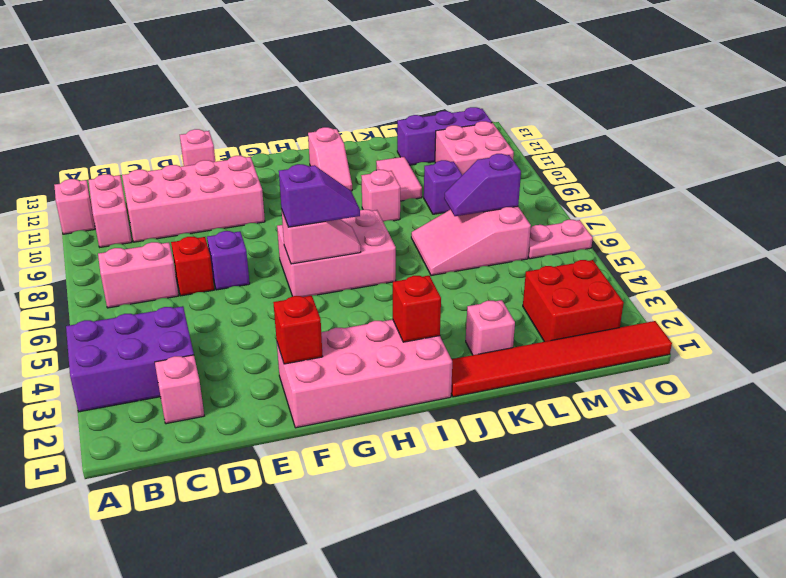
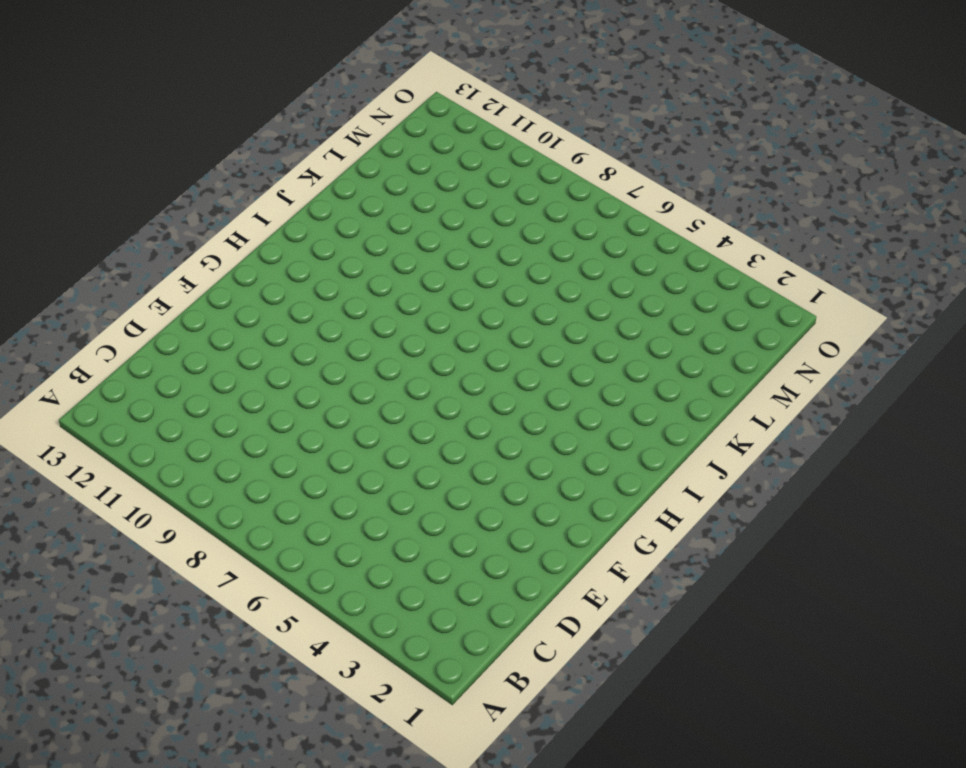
none -> purple 2x3 brick [66,306,194,412]
none -> pink 1x1 brick [54,179,95,234]
none -> pink 1x2 brick [98,242,178,308]

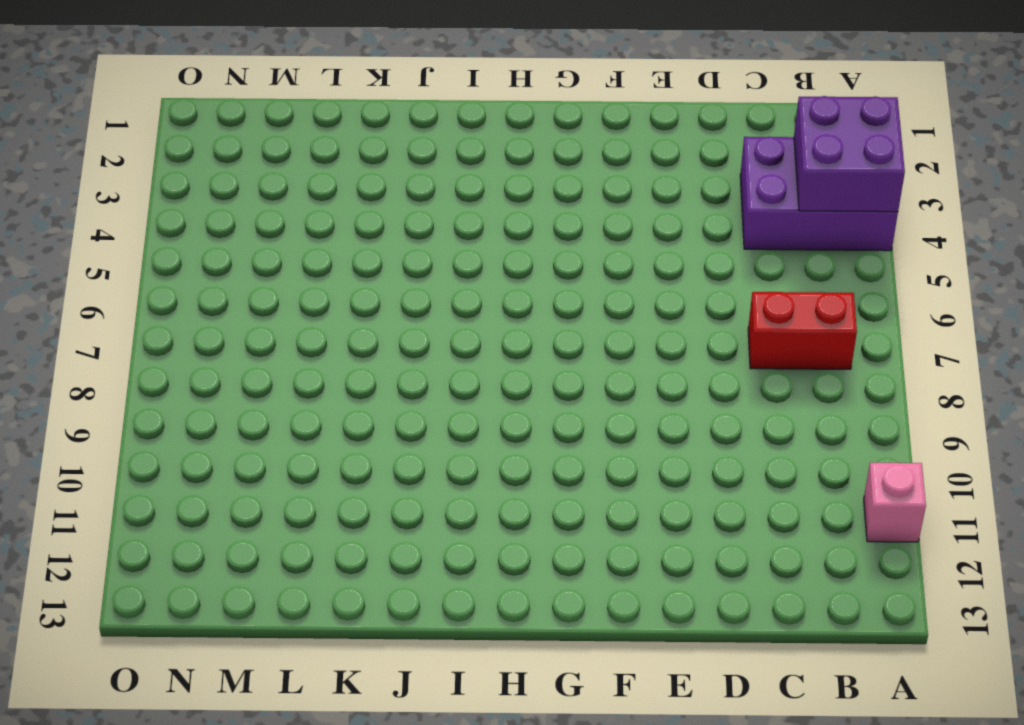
purple 2x2 brick [794,96,905,212] -> none
red 1x2 brick [748,292,857,369] -> pink 1x2 brick [98,242,178,308]
none -> pink 1x2 brick [89,174,132,247]
none -> pink 1x1 brick [155,355,204,424]
none -> pink 2x4 brick [122,156,265,242]

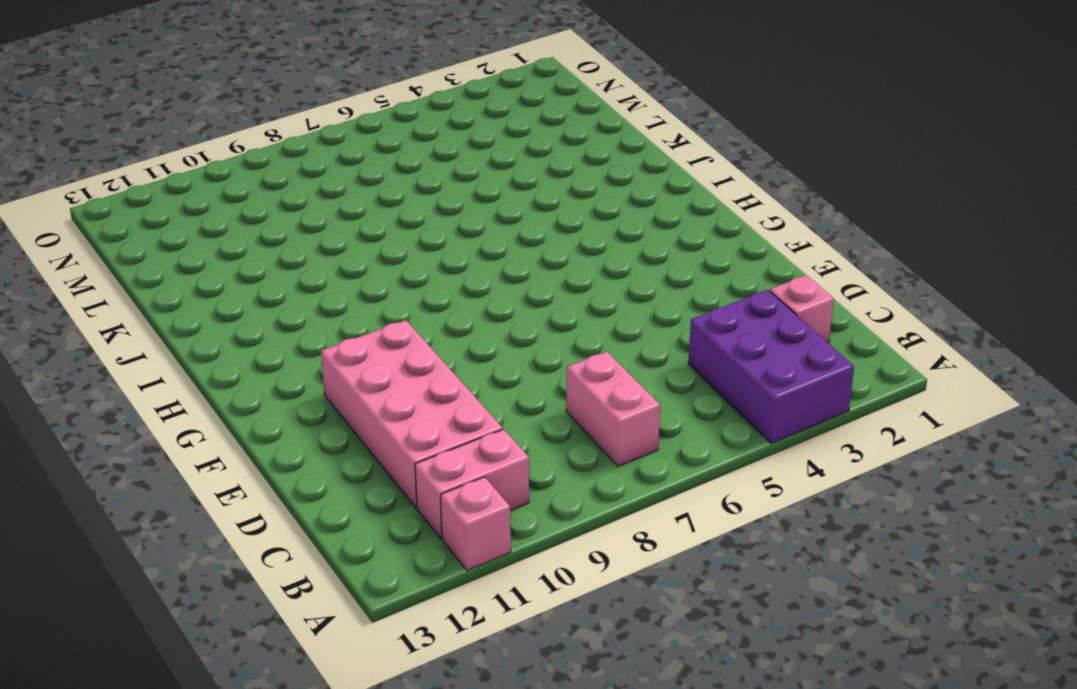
none -> red 1x1 brick [171,237,214,296]
none -> purple 1x1 brick [207,231,250,290]
none -> pink 1x1 brick [180,129,215,166]

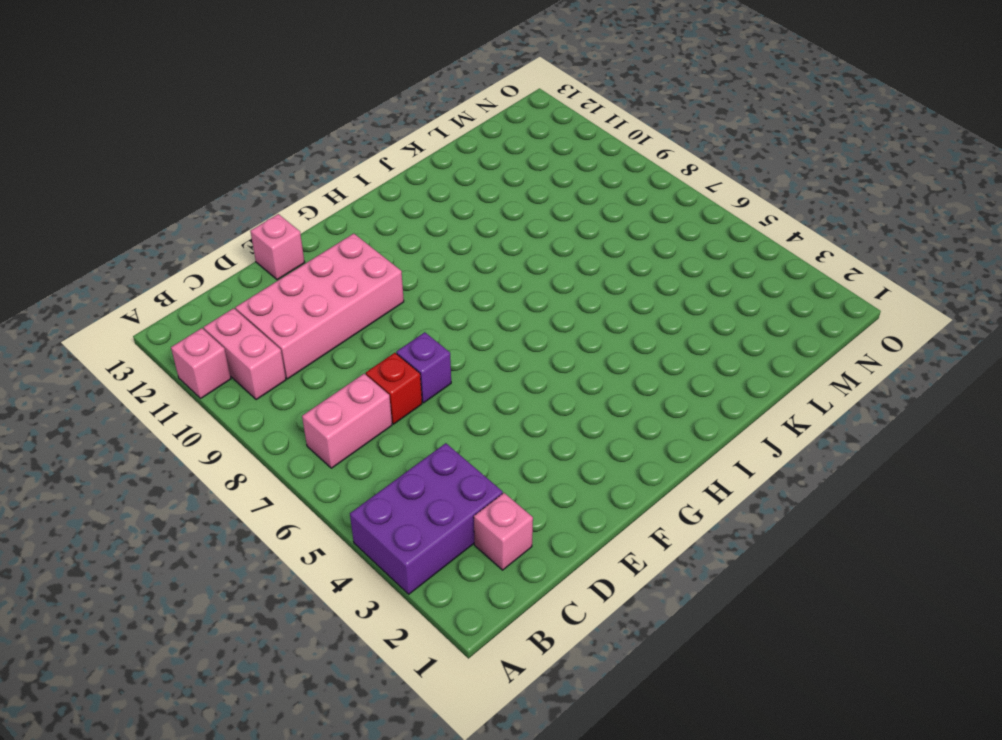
none -> pink 2x4 brick [277,320,452,428]
none -> pink 2x3 brick [277,210,396,297]
none -> pink 1x2 slope [308,127,352,191]

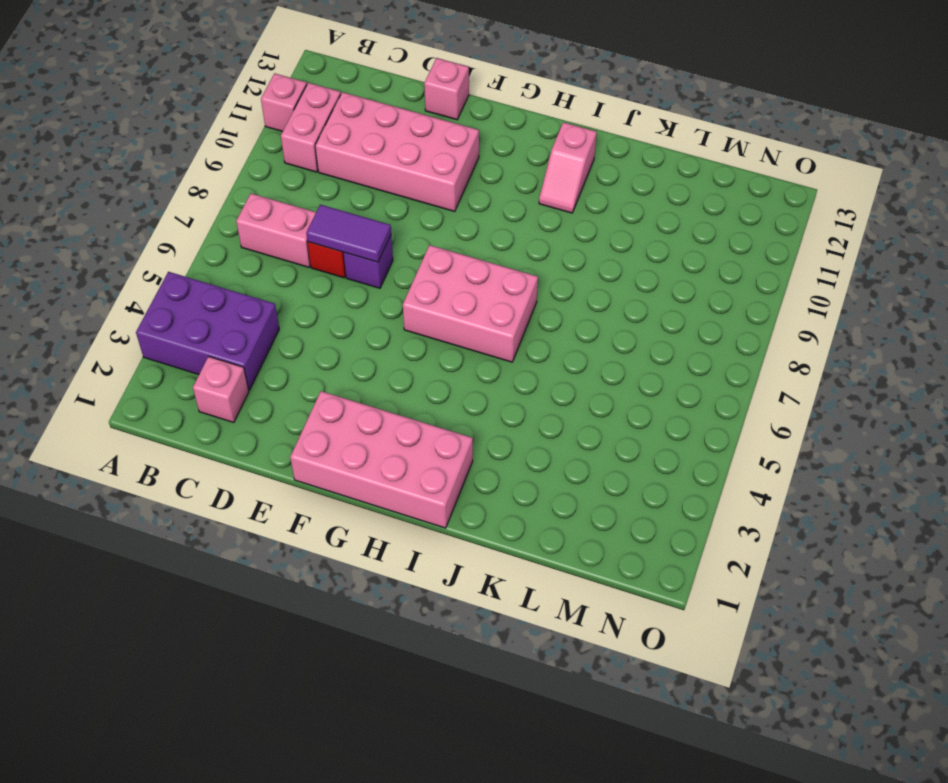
purple 1x2 tile [306,205,391,262] -> none
none -> red 1x6 tile [451,321,672,397]
none -> pink 1x1 brick [361,170,400,222]
none -> pink 1x1 brick [466,300,515,355]

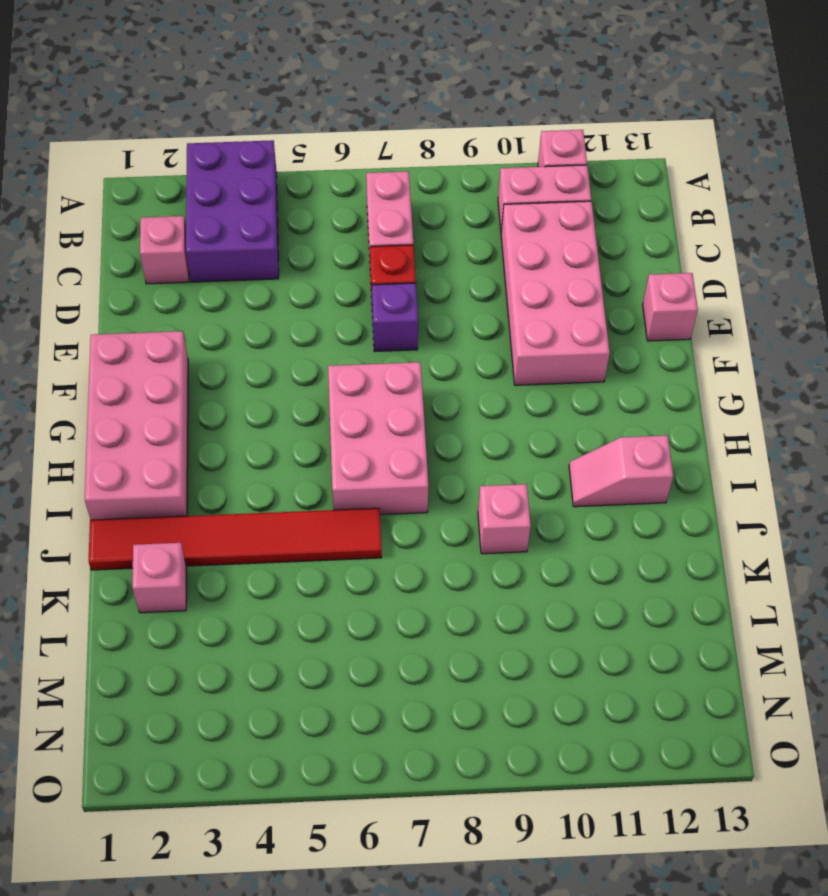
red 1x6 tile [89,508,382,570] -> red 1x6 tile turned to [451,321,672,397]
none -> pink 2x3 slope [411,206,531,276]
none -> pink 1x2 tile [376,157,422,201]
none -> purple 1x1 brick [424,160,462,214]

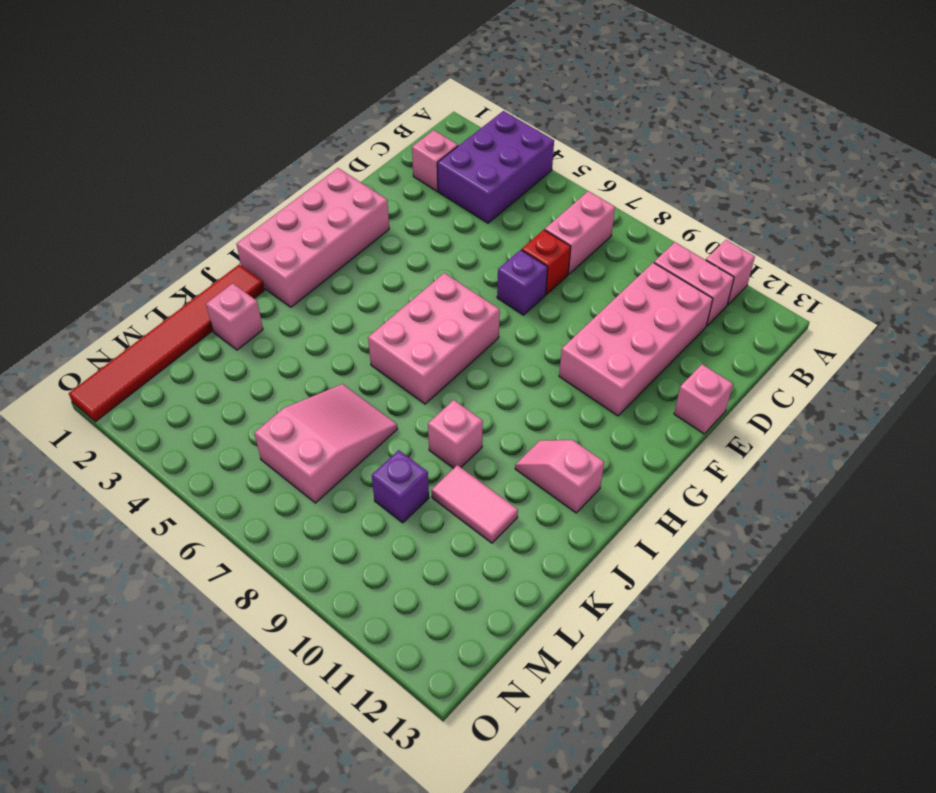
none -> purple 1x3 brick [397,107,492,165]
none -> red 2x2 brick [523,260,624,342]
none -> pink 2x2 brick [435,121,514,175]

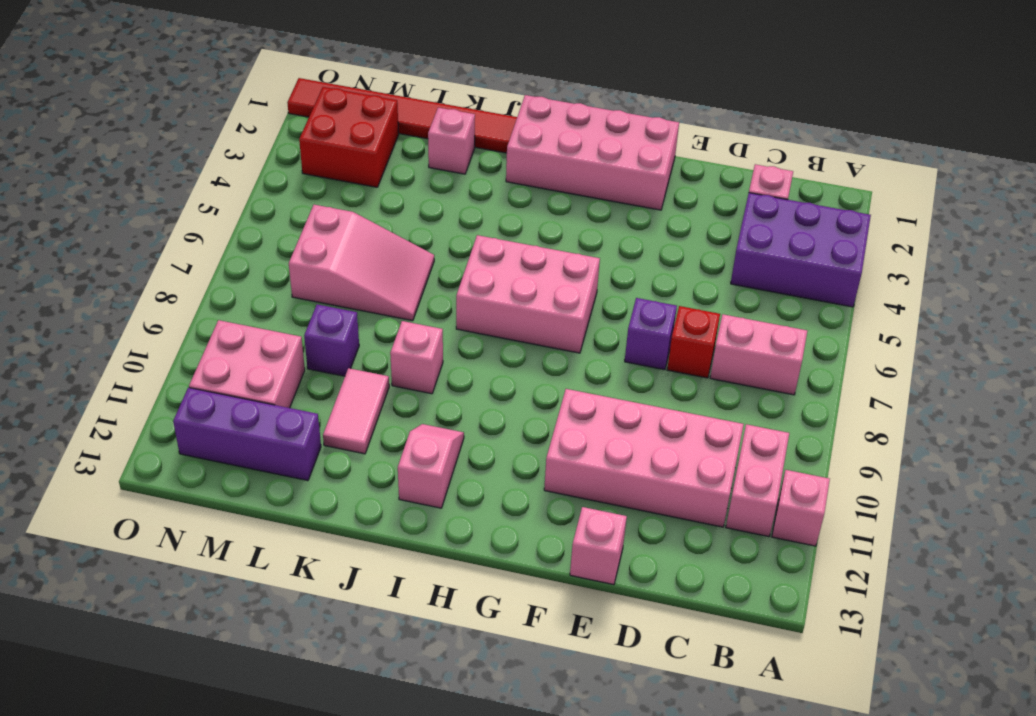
none -> pink 1x2 plate [528,220,593,259]
none -> red 1x1 brick [273,295,323,364]
none -> pink 1x2 slope [282,211,361,264]

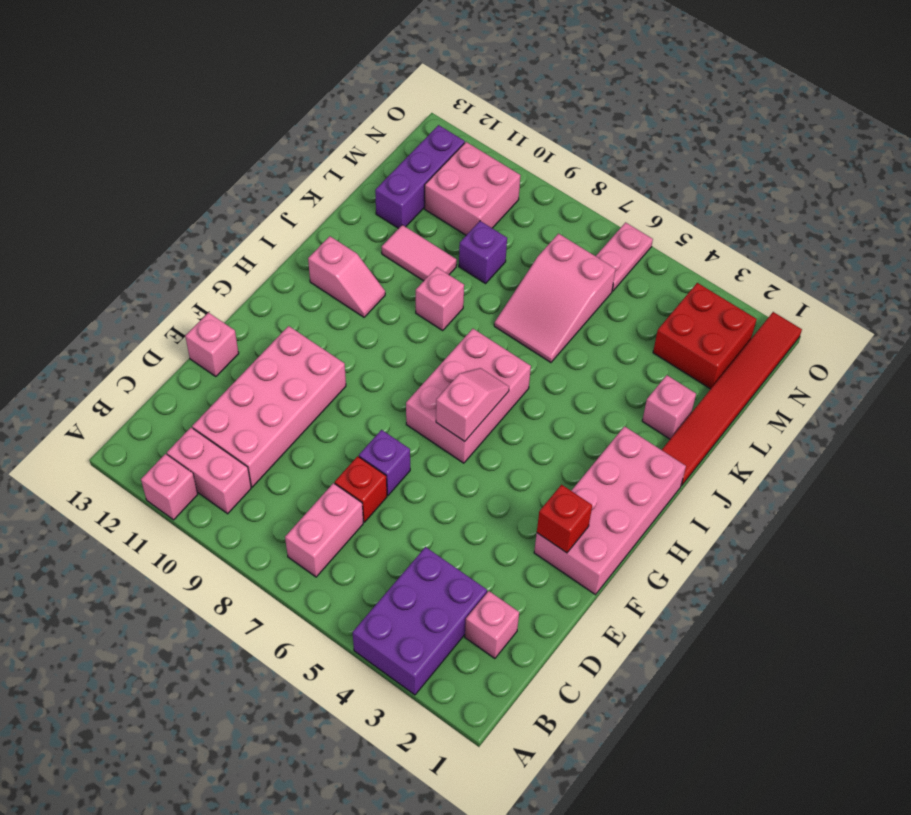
none -> red 1x1 brick [393,276,441,342]
none -> purple 1x2 slope [444,154,521,216]
none -> purple 1x2 slope [279,164,360,227]

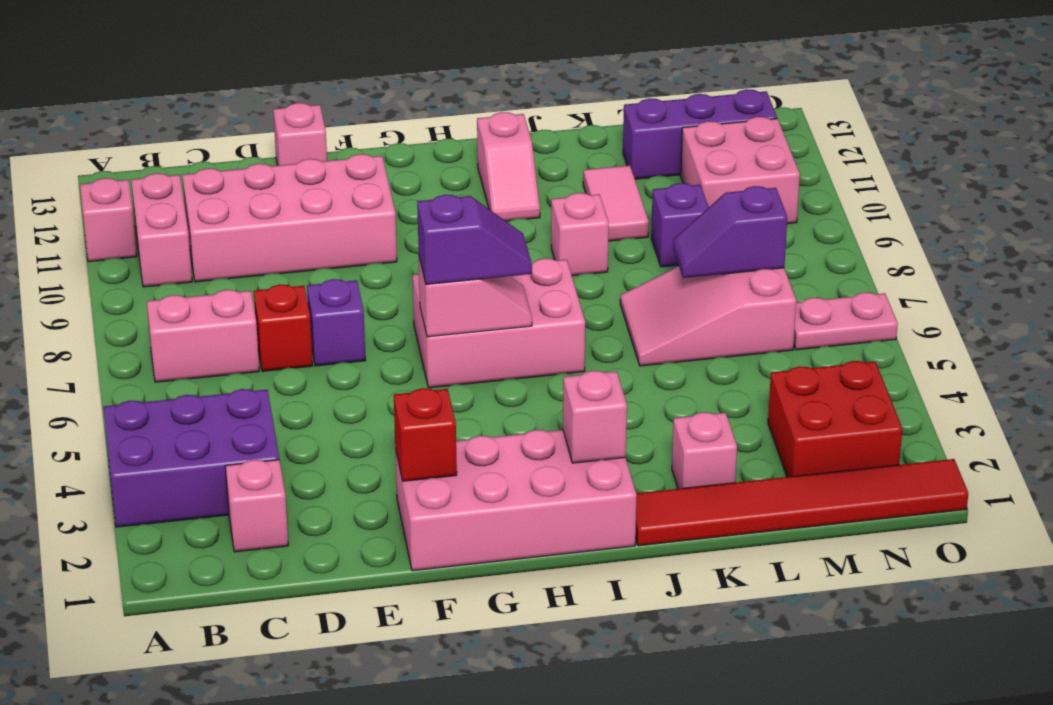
pink 1x1 brick [563,371,627,463] -> red 1x1 brick [393,276,441,342]

